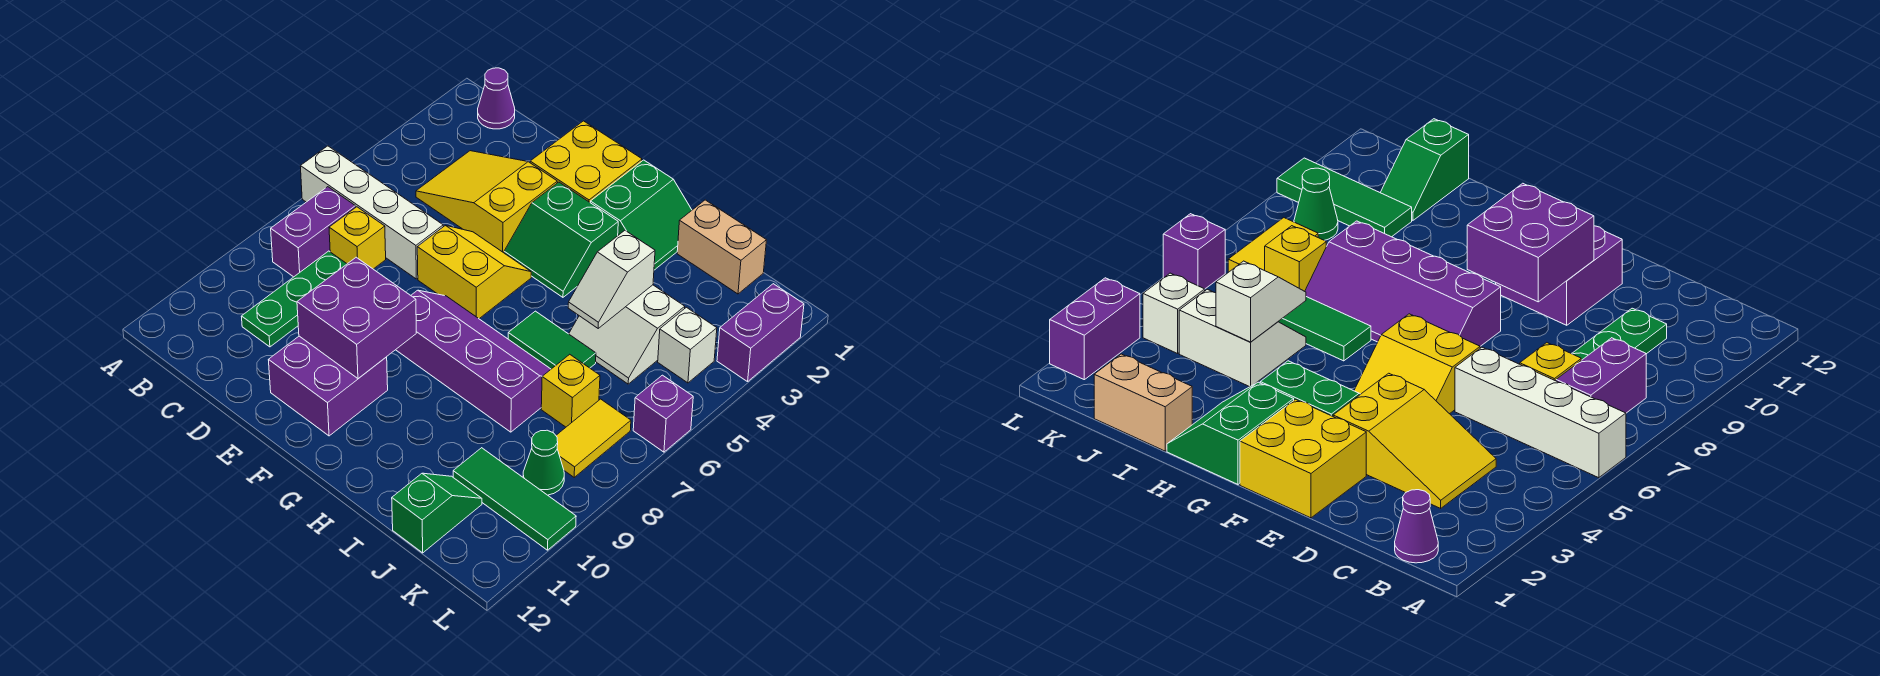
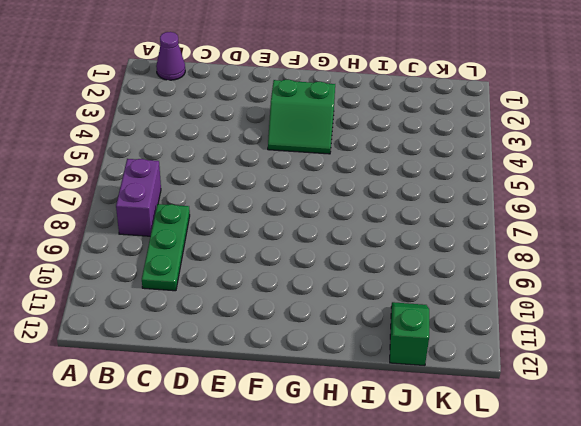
none -> white 1x4 brick [300,146,443,279]
none -> yellow 2x3 slope [416,151,557,253]
none -> yellow 1x1 brick [329,207,386,269]

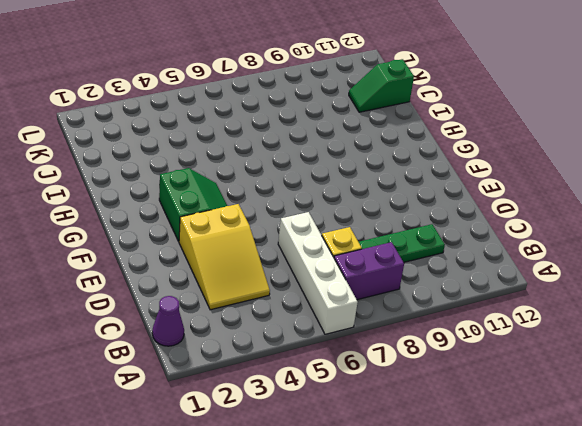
none -> yellow 2x2 brick [530,121,642,202]
none -> yellow 2x2 slope [417,225,531,319]
none -> purple 2x2 brick [269,336,388,436]

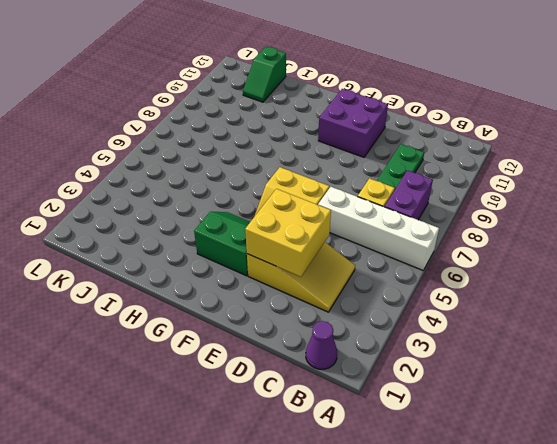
yellow 2x2 brick [245,189,331,277] -> yellow 2x2 brick moved to [530,121,642,202]
none -> purple 2x4 slope [396,290,551,432]
none -> green 2x2 slope [590,160,692,270]
none -> green 1x2 tile [508,311,596,369]

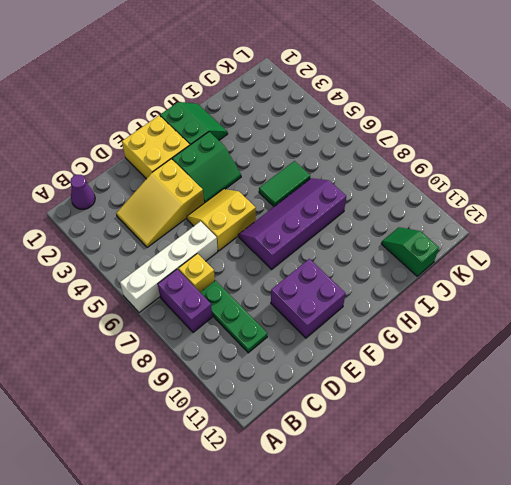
none -> tan 1x2 brick [677,200,766,294]
none -> white 2x2 slope [569,285,685,384]
none -> yellow 1x1 brick [541,354,600,427]

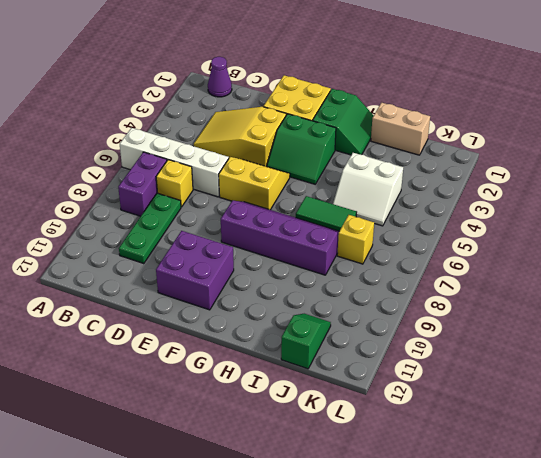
none -> green 1x3 tile [453,448,576,550]
none -> white 1x1 brick [658,307,717,383]
none -> yellow 1x2 tile [556,399,631,477]

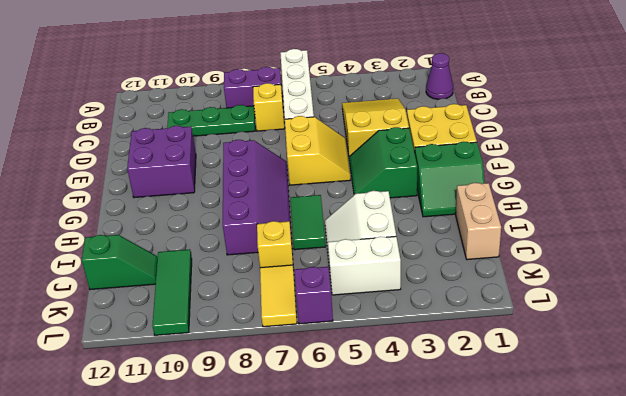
white 1x2 brick [328,236,401,295] -> white 1x1 brick [658,307,717,383]
yellow 1x2 tile [260,265,297,327] -> yellow 1x2 tile turned to [556,399,631,477]
none -> green 1x1 cone [523,430,564,495]
none -> purple 1x2 brick [717,284,804,382]
none -> purple 2x2 brick [297,257,416,379]

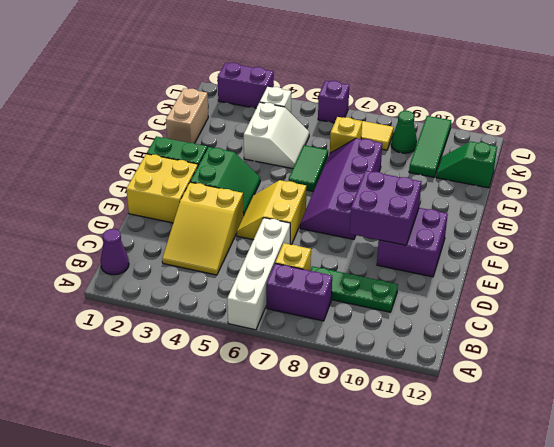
none -> white 1x2 slope [568,231,655,328]

